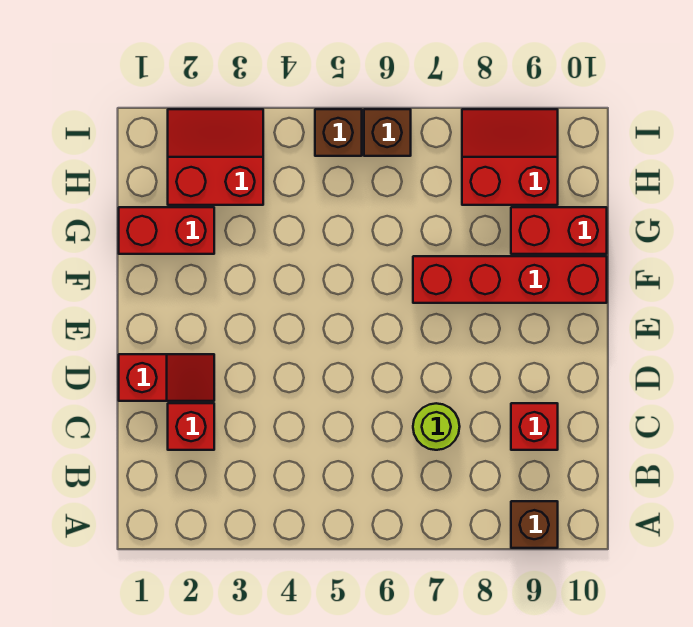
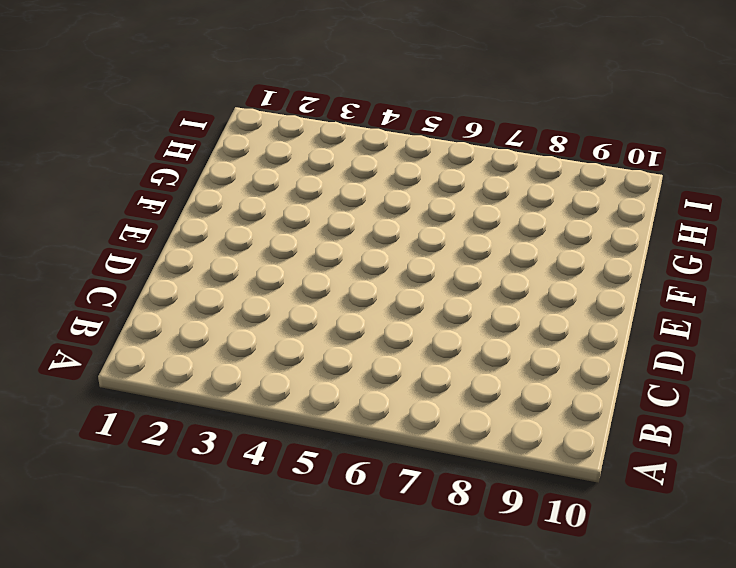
none -> brown 1x1 brick [511,501,558,548]
none -> red 1x1 brick [168,403,214,450]
none -> lime 1x1 round brick [413,403,460,450]

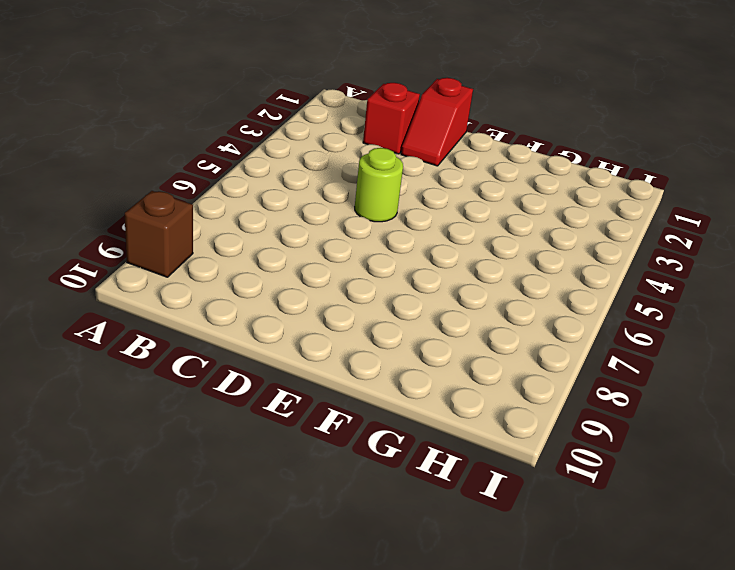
lime 1x1 round brick [355,148,403,222] -> lime 1x1 round brick moved to [413,403,460,450]
none -> red 1x1 brick [511,403,558,450]
none -> red 1x4 brick [413,256,607,303]
none -> red 1x2 brick [119,207,214,254]

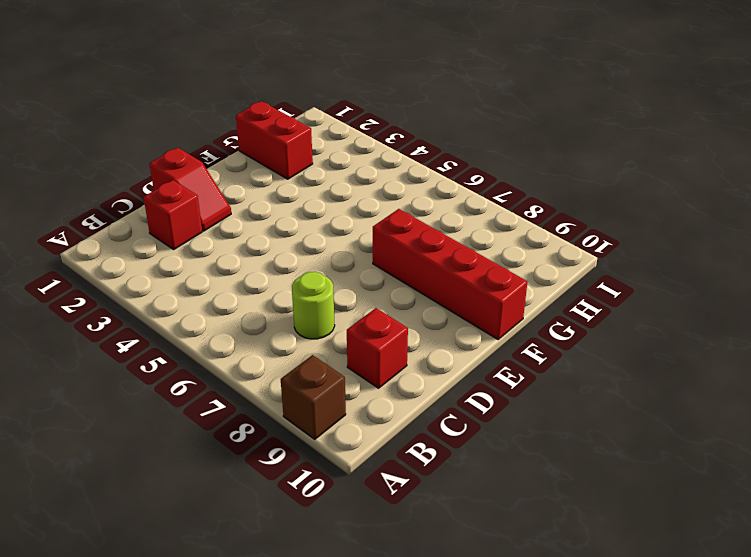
none -> red 1x2 brick [511,207,607,254]
none -> red 2x2 slope [168,109,263,205]
none -> red 2x2 slope [462,109,558,205]

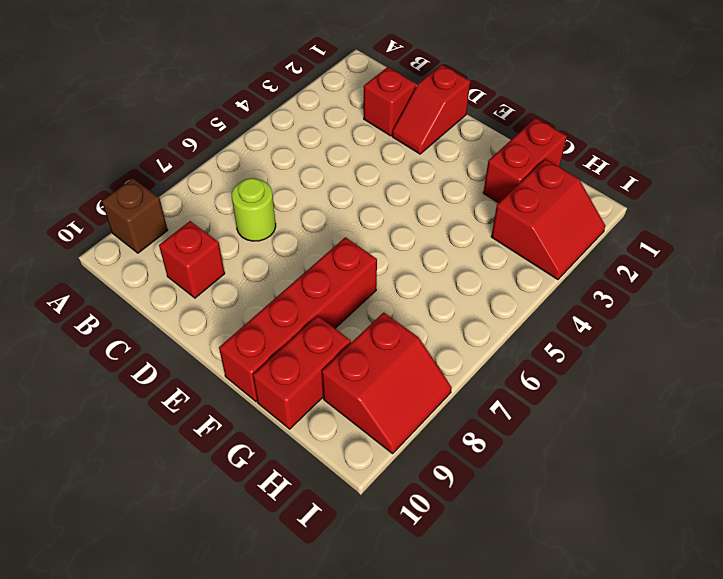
none -> brown 1x1 brick [315,109,362,156]
none -> brown 1x1 brick [364,109,411,156]

